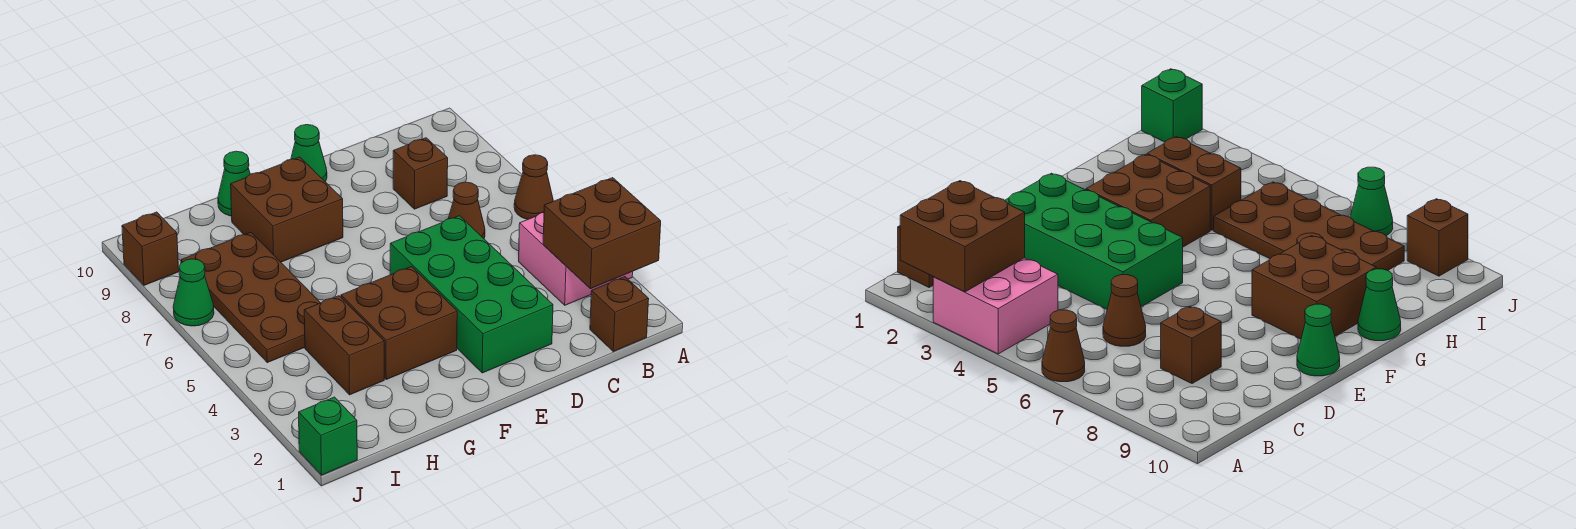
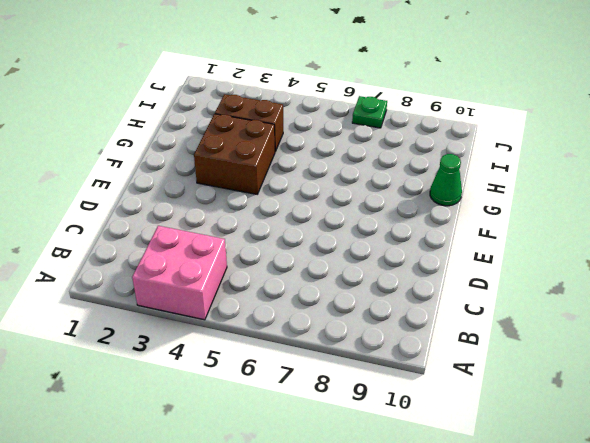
green 1x1 plate [352,96,387,128] -> green 1x1 cone [173,259,214,326]
none -> brown 1x1 cone [514,155,553,219]
none -> brown 1x1 brick [590,277,649,351]
none -> brown 1x1 cone [448,182,485,238]

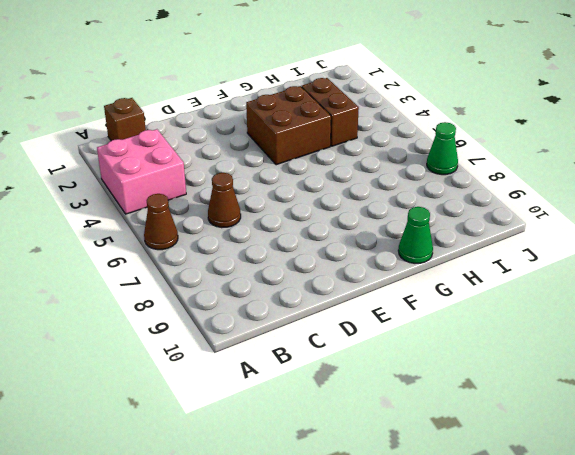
none -> brown 1x1 brick [393,138,448,209]
none -> green 2x4 brick [390,216,553,373]
none -> green 1x1 cone [291,125,327,182]

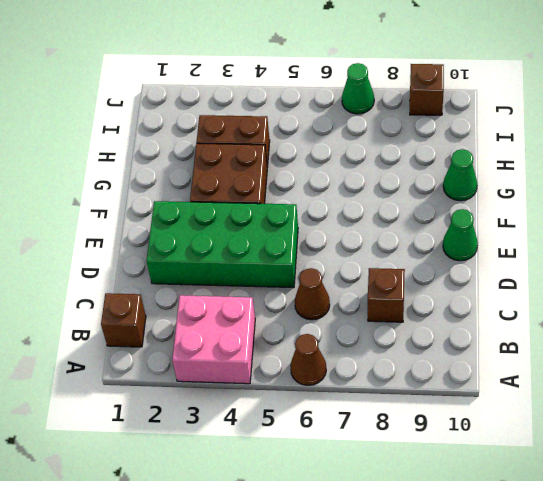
none -> brown 2x2 brick [231,157,343,262]
none -> brown 2x4 plate [181,232,320,363]
none -> green 1x1 brick [299,397,357,475]

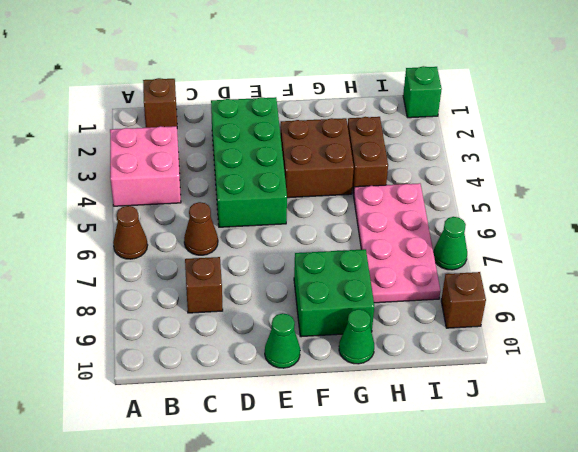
green 2x2 brick [294,249,374,337] -> brown 2x2 brick [231,157,343,262]
pink 2x4 plate [353,183,440,303] -> brown 2x4 plate [181,232,320,363]
none -> brown 2x2 brick [543,178,661,289]

